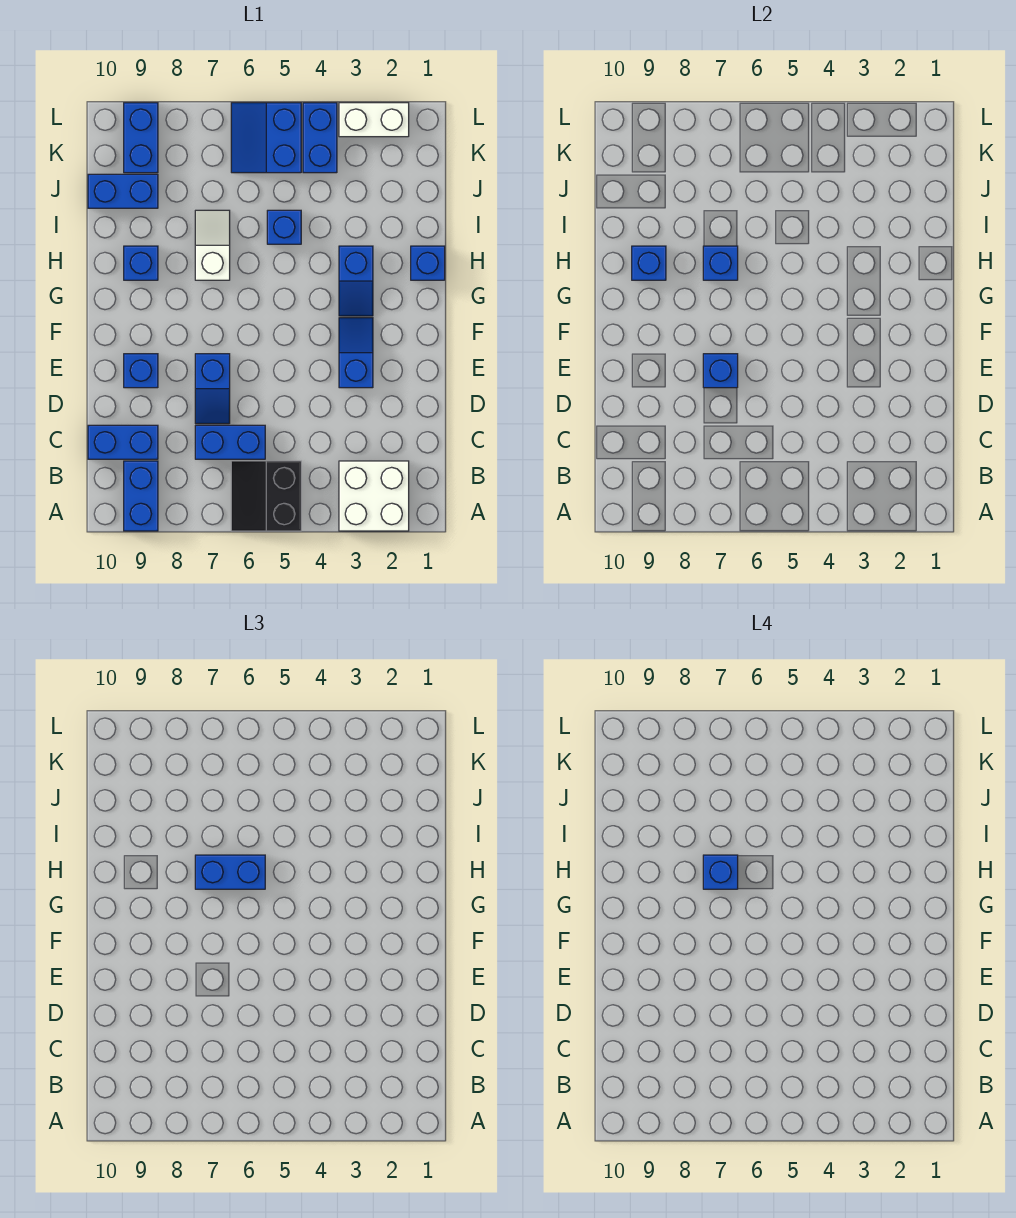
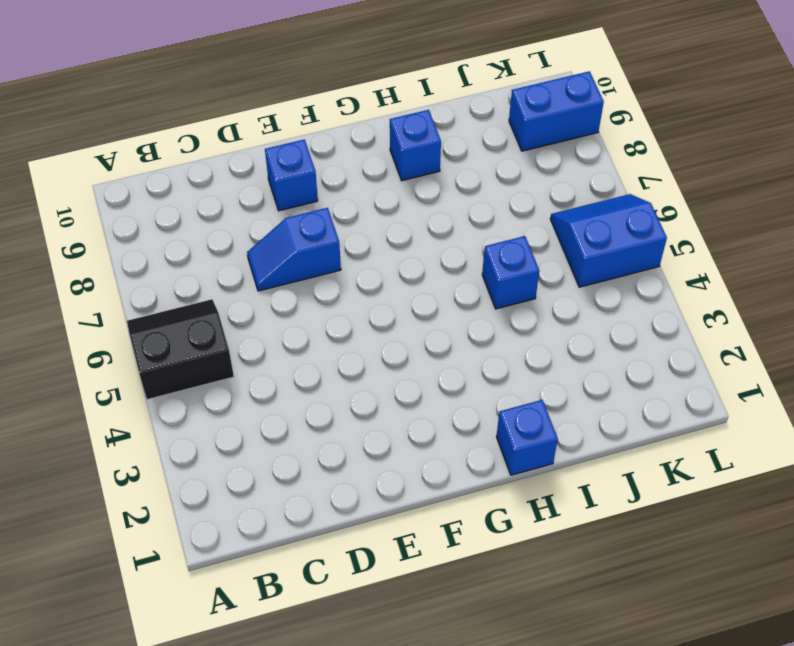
none -> white 2x2 brick [339,461,409,531]
none -> blue 1x2 brick [124,461,158,531]
none -> blue 1x2 brick [195,425,265,459]

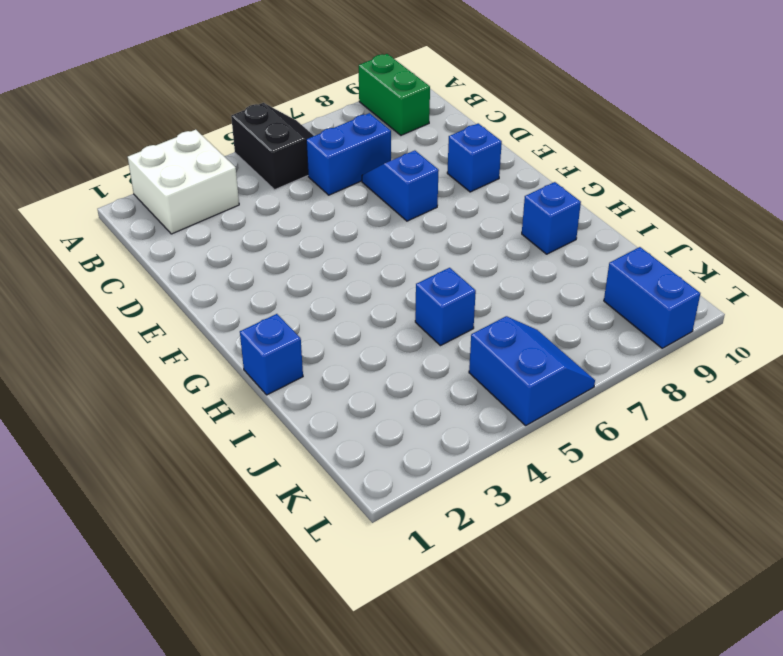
green 1x2 brick [359,54,430,135] -> blue 1x2 brick [124,461,158,531]
none -> blue 1x2 brick [88,425,158,459]
none -> blue 1x2 slope [339,318,373,388]
none -> blue 1x2 slope [339,246,373,316]

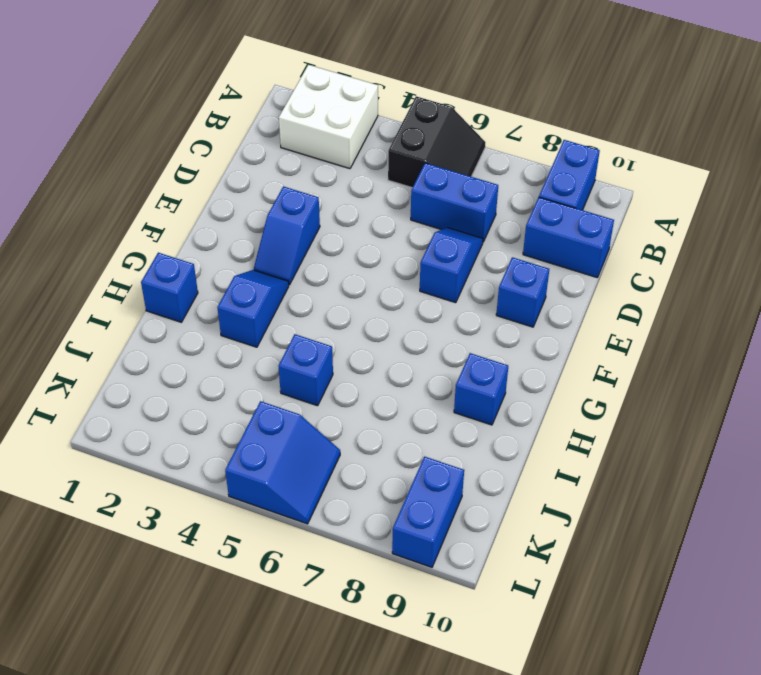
none -> white 1x2 slope [195,210,230,280]
none -> blue 1x2 brick [88,174,158,208]
none -> blue 1x2 brick [303,103,337,173]

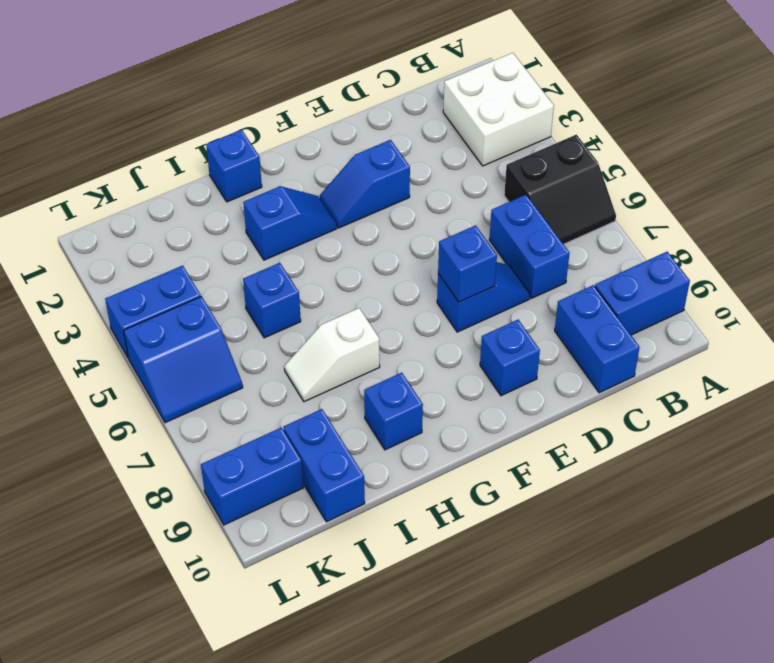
none -> white 1x2 brick [339,103,409,137]
none -> blue 1x1 brick [703,246,738,280]
none -> blue 1x1 brick [632,246,666,280]

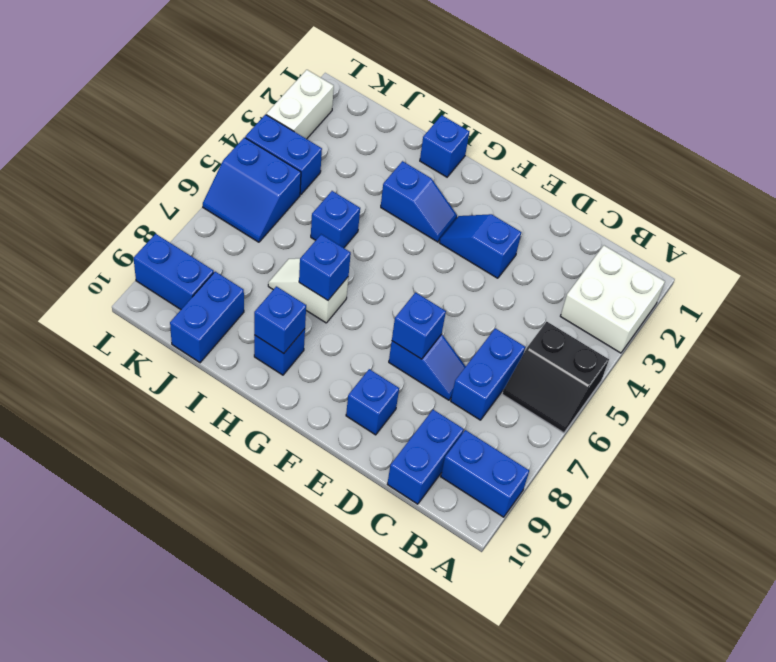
none -> blue 1x2 brick [195,855,265,889]
none -> blue 1x1 brick [703,855,738,889]

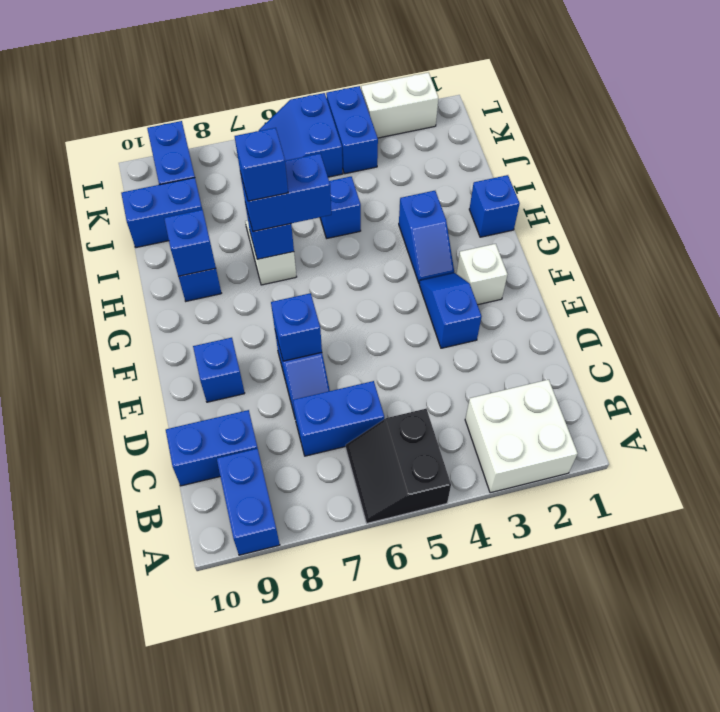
white 1x1 brick [456,244,507,305] -> none

